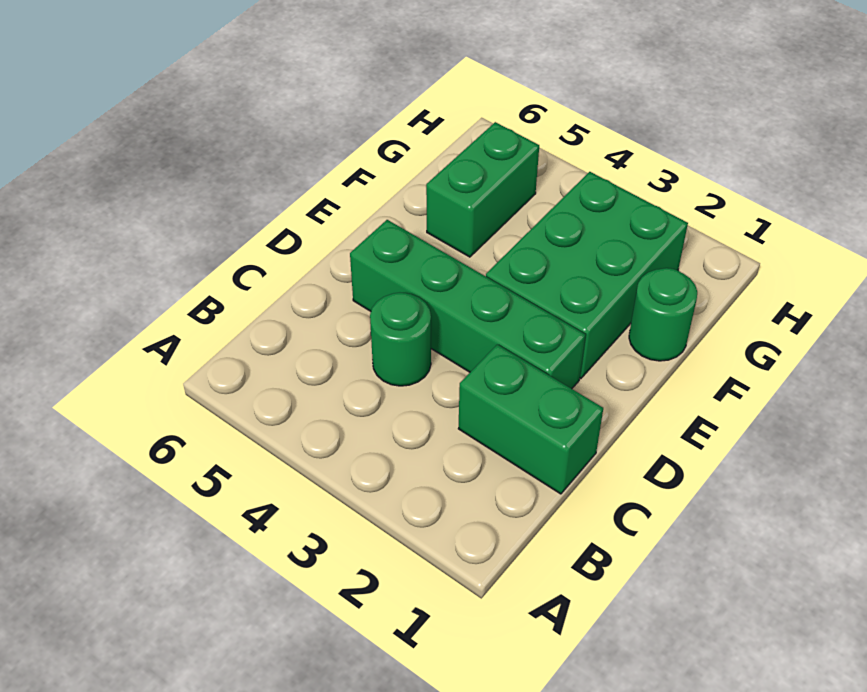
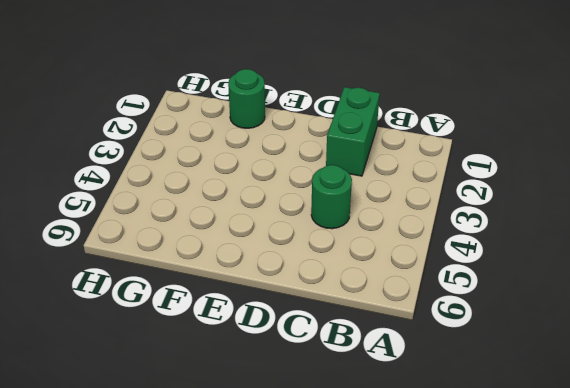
none -> green 1x4 brick [350,220,585,389]
none -> green 2x3 brick [486,172,688,379]

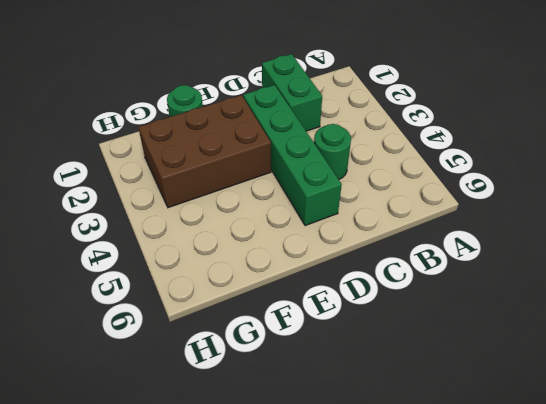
brown 2x3 brick [138,95,271,208] -> green 2x3 brick [486,172,688,379]
none -> green 1x2 brick [426,122,539,257]

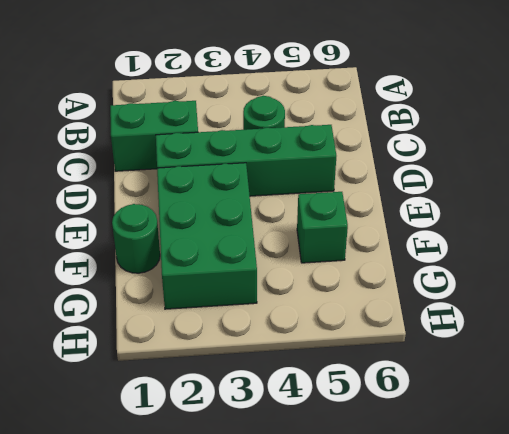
green 1x1 brick [297,192,348,263] -> green 1x2 brick [426,122,539,257]

